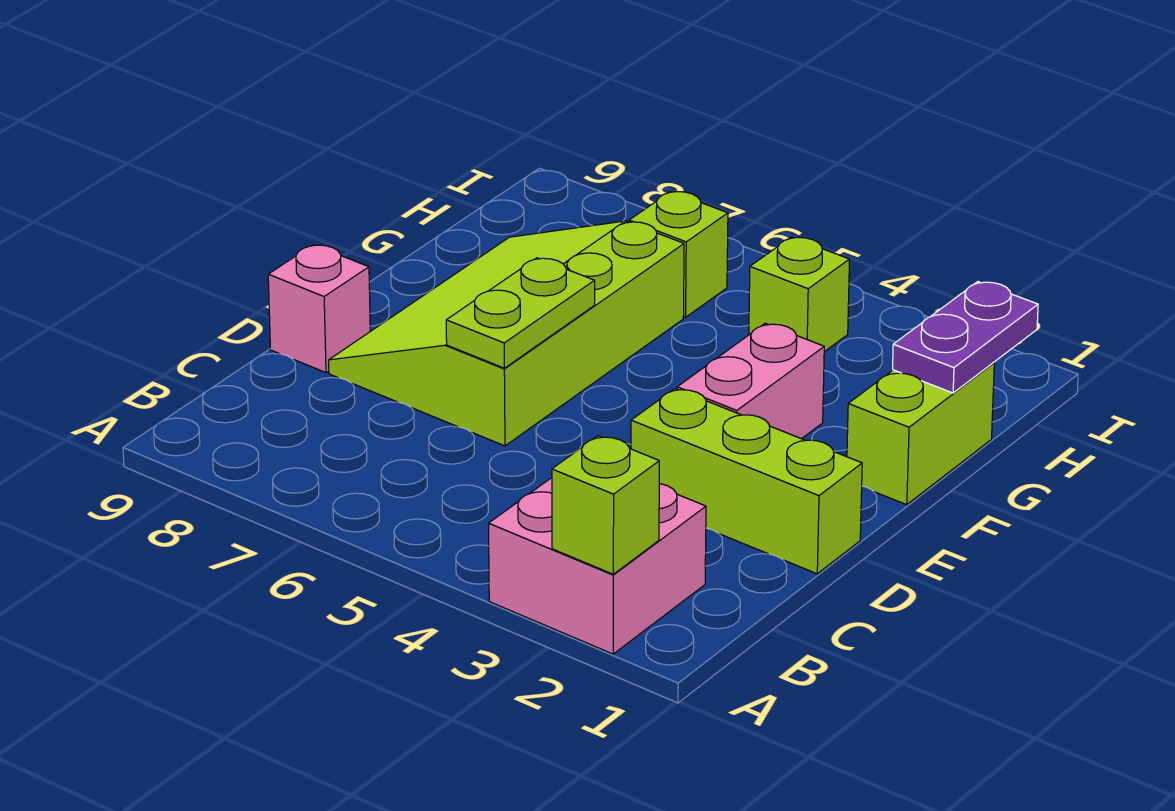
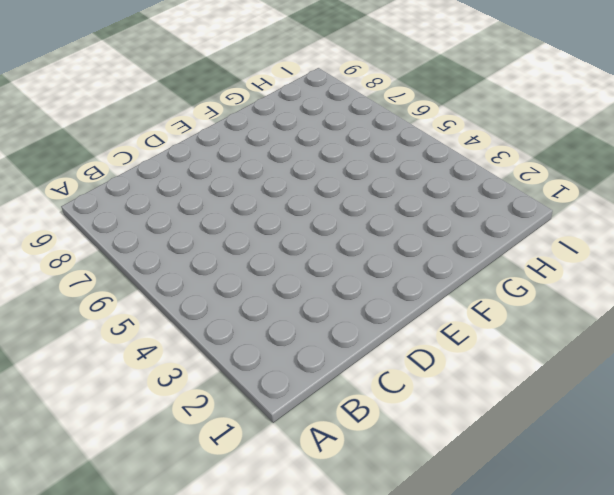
none -> pink 2x2 brick [489,478,706,654]
none -> lime 1x3 brick [631,389,862,574]

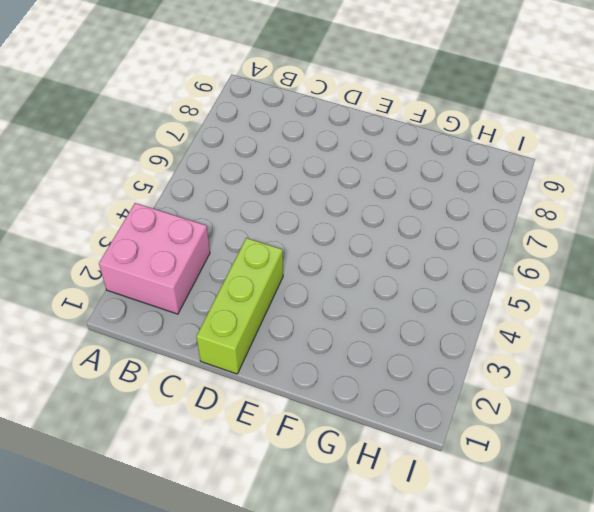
none -> lime 3x4 slope [329,221,684,446]
none -> pink 1x1 brick [268,245,370,373]

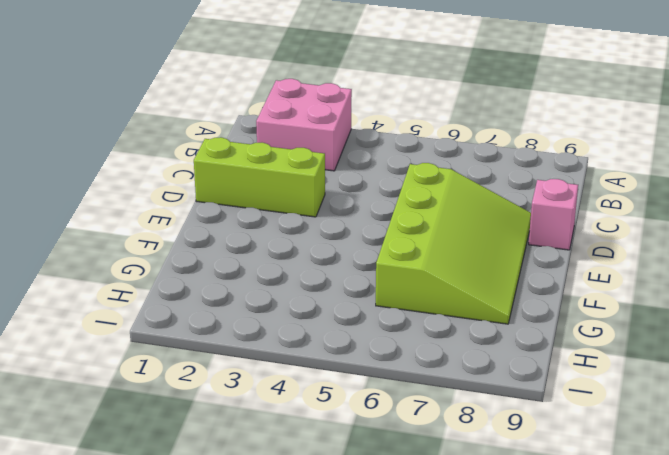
none -> pink 1x2 brick [677,323,824,439]
none -> lime 1x2 brick [847,363,994,505]

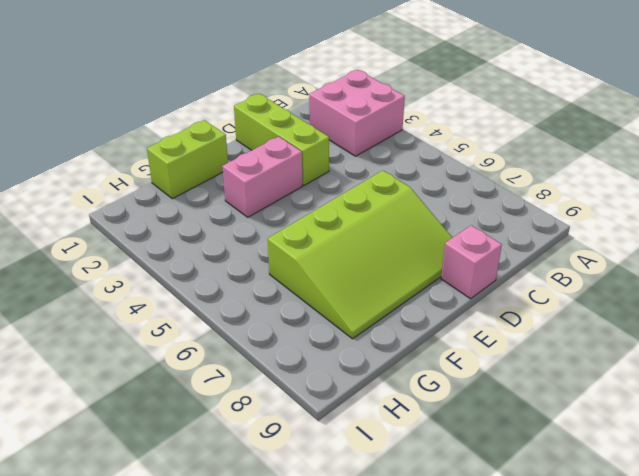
none -> lime 1x1 brick [749,237,850,352]
none -> lime 1x1 brick [629,191,728,317]

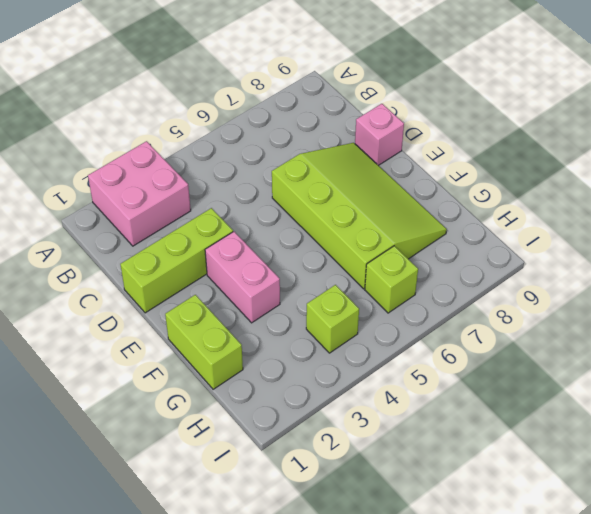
none -> lime 1x1 brick [552,436,659,574]
none -> lime 1x2 plate [446,258,595,368]

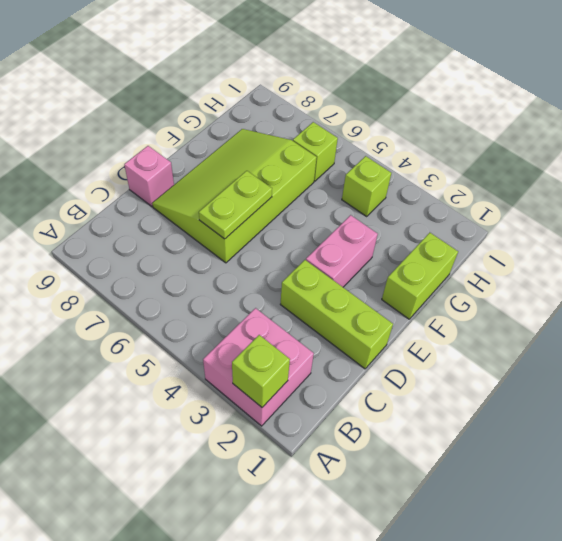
none -> purple 1x2 plate [893,282,1038,393]

